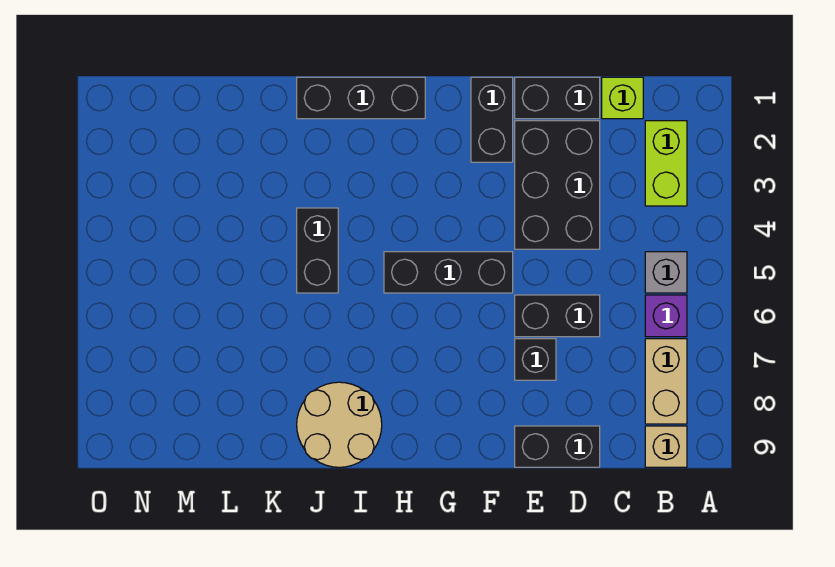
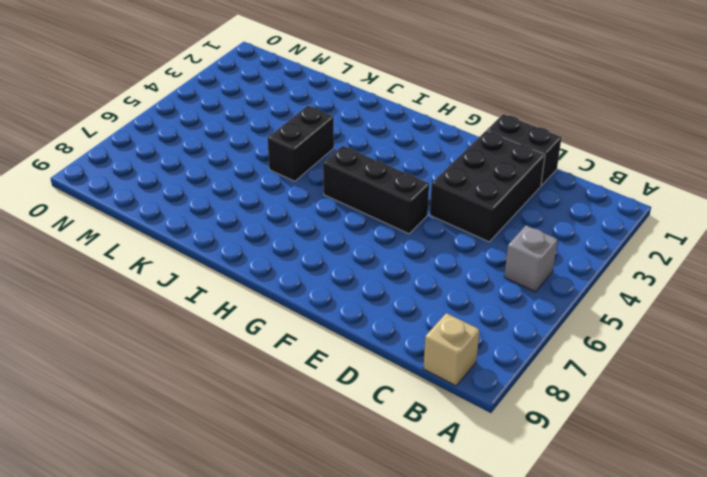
none -> lime 1x2 brick [645,121,687,206]
none -> purple 1x1 brick [645,295,687,337]
none -> tan 1x2 brick [645,339,687,424]

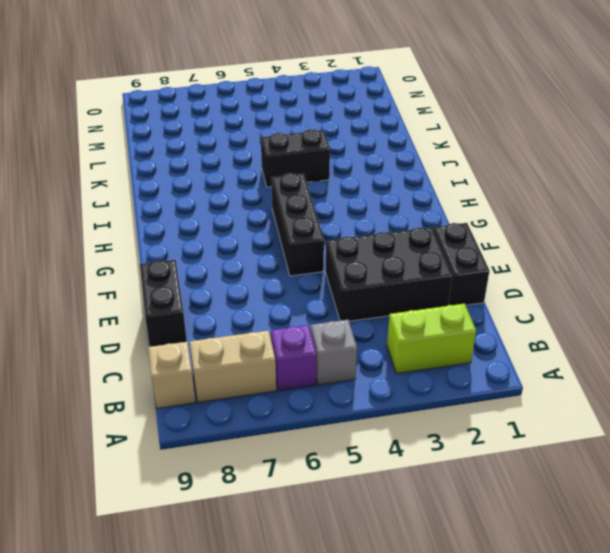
none -> lime 1x1 brick [602,77,643,119]
none -> black 1x2 brick [515,295,600,337]
none -> black 1x1 brick [515,339,556,380]

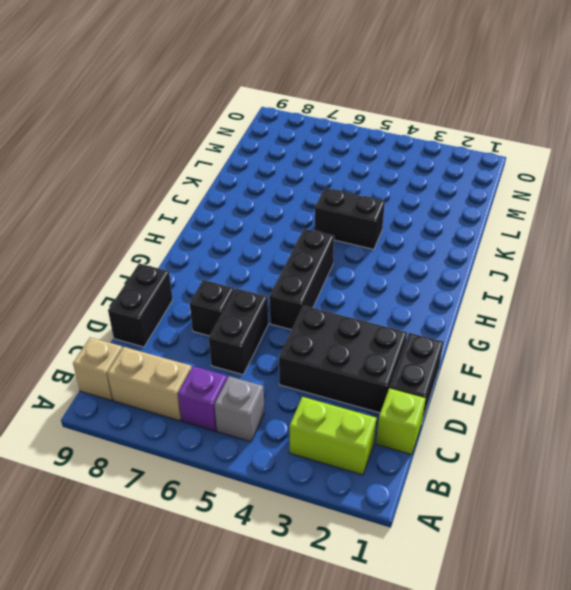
none -> black 1x2 brick [471,77,513,162]
none -> black 1x3 brick [297,77,425,119]
none -> tan 2x2 round brick [297,382,382,467]

